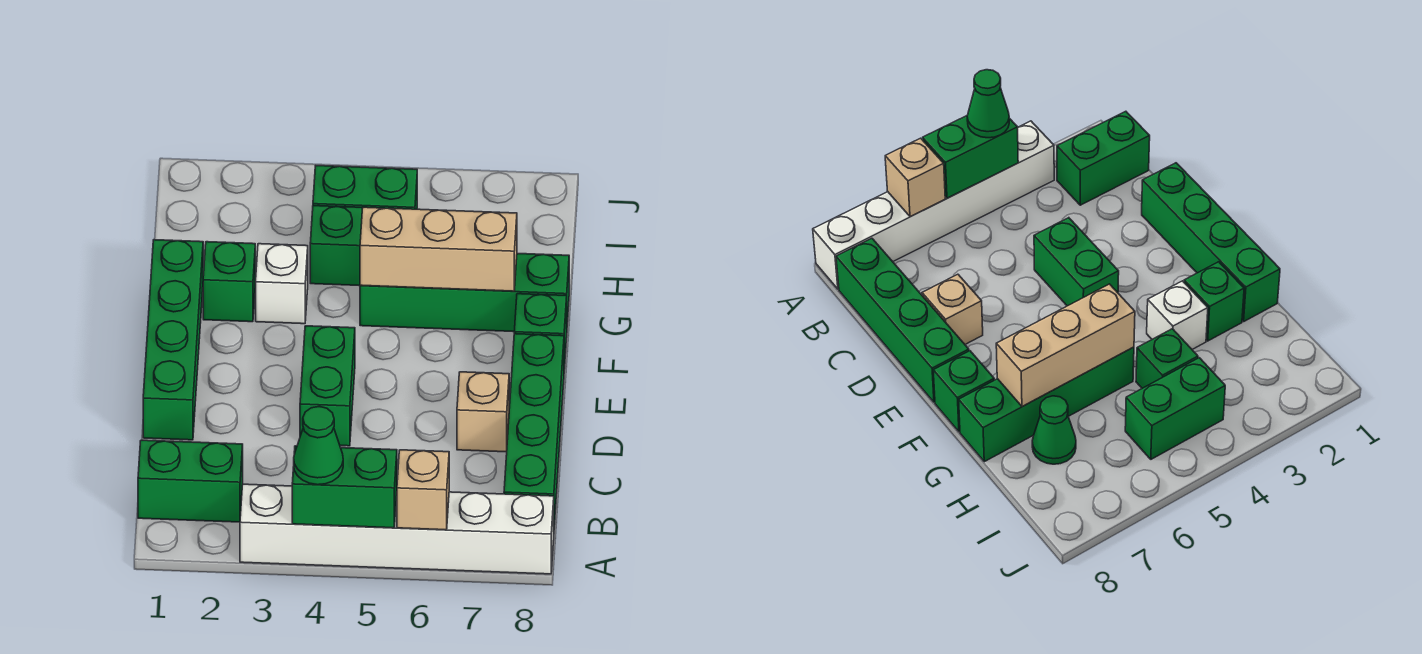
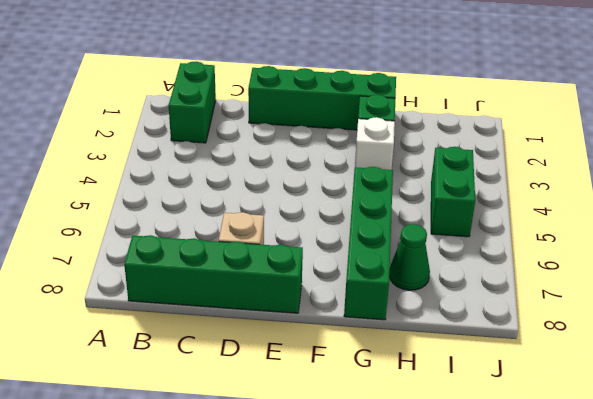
none -> white 1x6 brick [240,484,554,574]
none -> green 1x2 brick [300,326,355,446]
none -> green 1x1 brick [514,294,567,369]

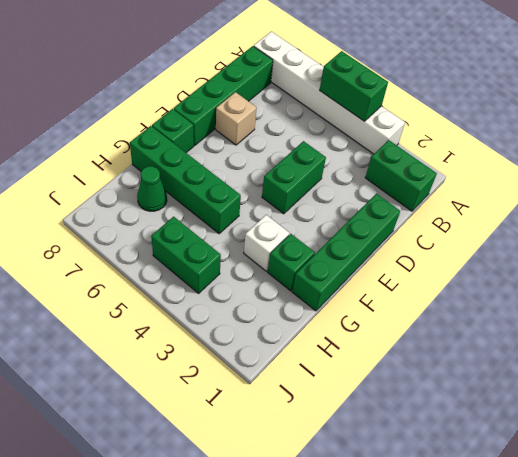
none -> green 1x1 brick [310,206,363,286]
none -> tan 1x1 brick [397,450,449,530]
none -> tan 1x3 brick [360,207,517,291]

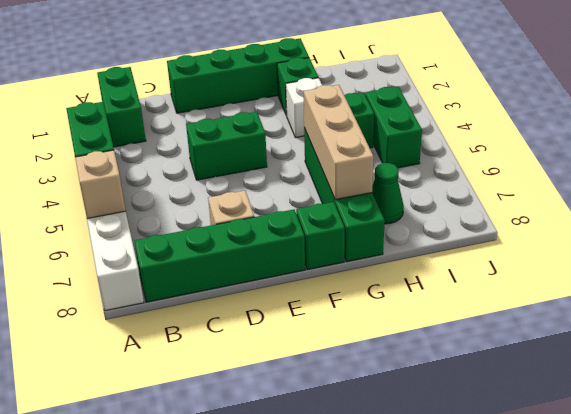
none -> green 1x1 cone [294,407,343,485]

